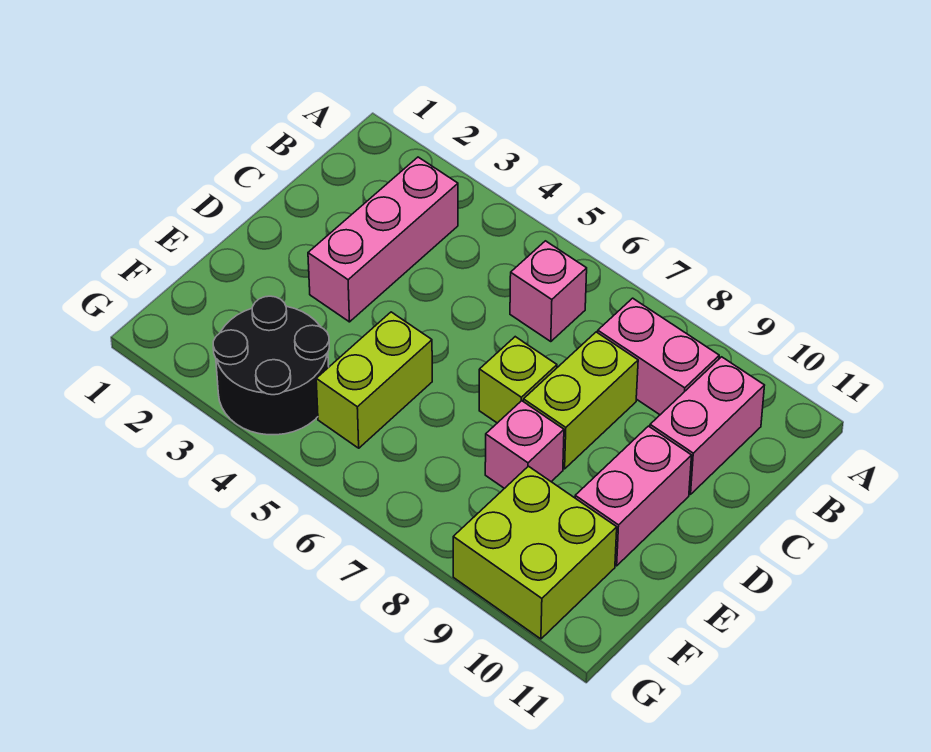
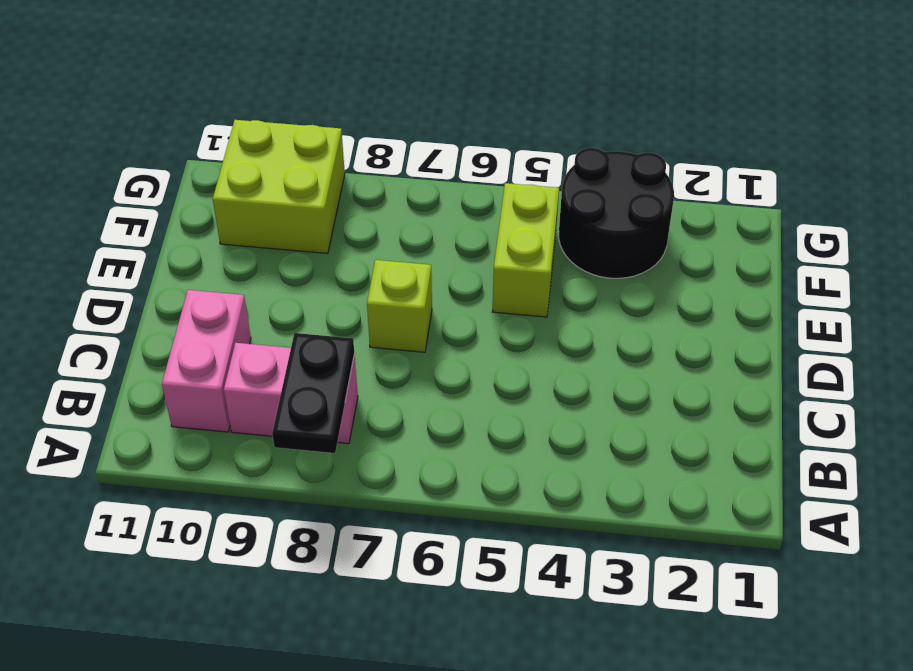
black 1x2 plate [272,333,354,453] -> none
none -> pink 1x3 brick [308,157,458,322]
none -> pink 1x1 brick [510,241,587,342]

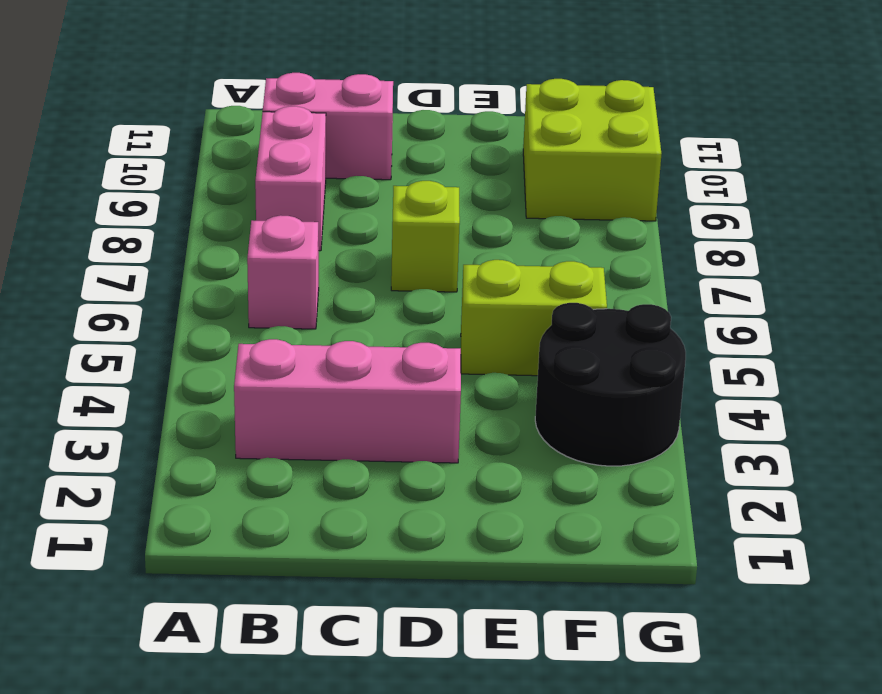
none -> lime 1x2 brick [523,332,638,469]
none -> pink 1x2 brick [575,426,692,566]

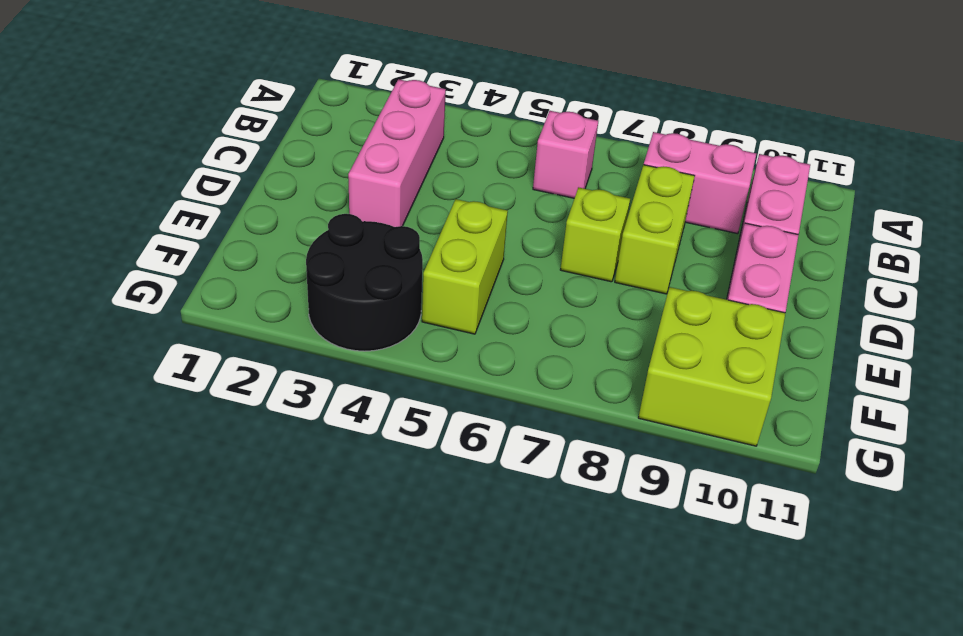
none -> pink 1x1 brick [485,401,564,489]

